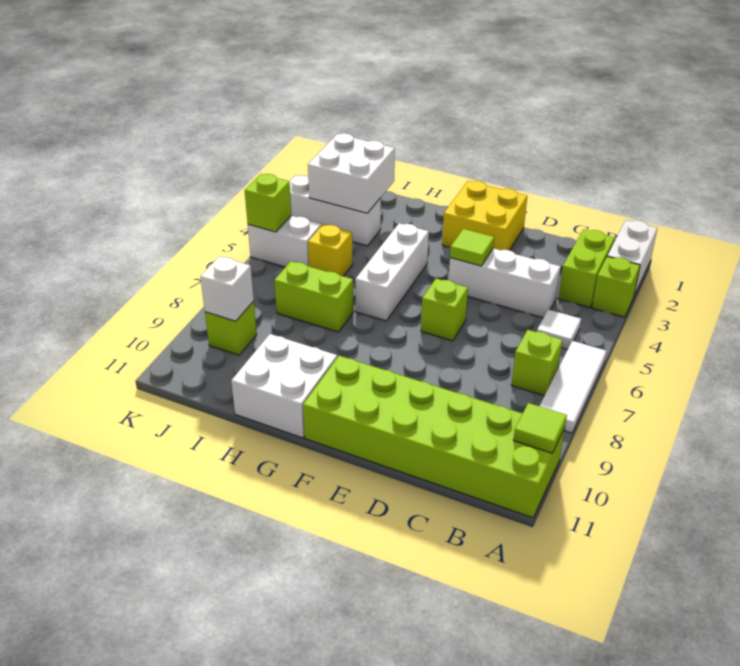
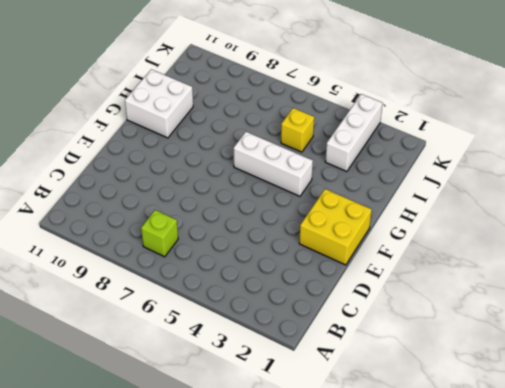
none -> white 1x2 brick [608,220,657,296]
none -> lime 1x1 brick [592,256,640,317]
none -> white 1x3 tile [540,341,607,433]

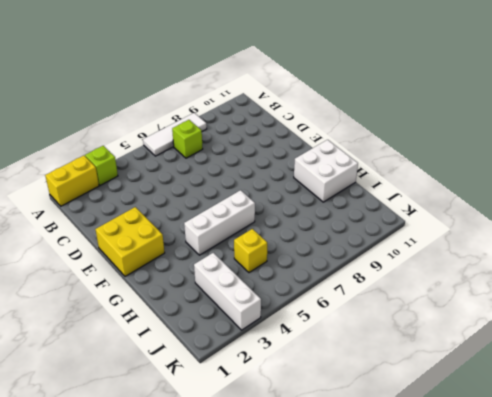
yellow 1x2 brick [45,156,99,206] -> white 1x2 brick [608,220,657,296]
none -> lime 2x6 brick [303,356,565,518]
none -> lime 1x2 brick [558,229,615,308]
none -> white 1x1 tile [537,309,581,349]

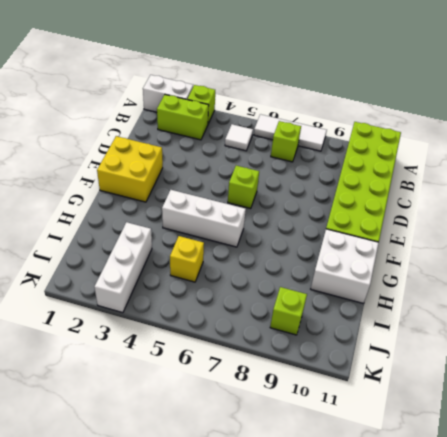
none -> white 1x3 brick [449,248,561,318]
none -> lime 1x2 brick [274,261,354,332]
none -> white 1x2 brick [248,216,322,267]

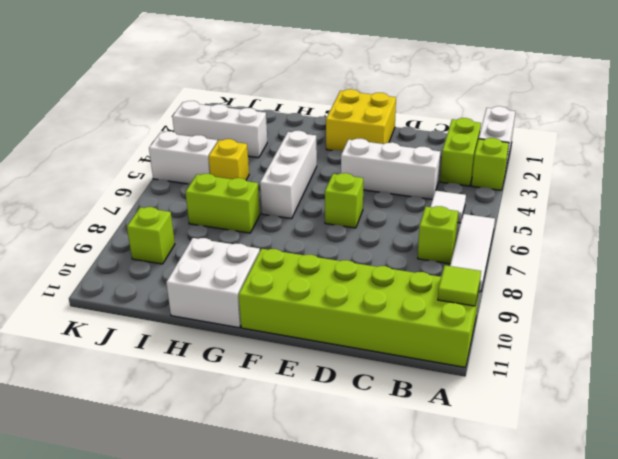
none -> lime 1x1 tile [450,229,494,266]
none -> white 2x2 brick [308,133,395,213]
none -> white 1x1 brick [200,256,254,321]

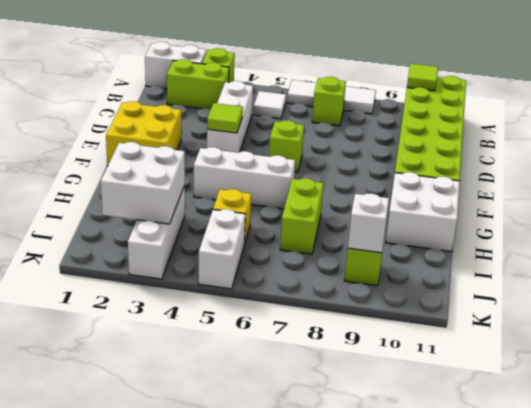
none -> lime 1x1 brick [245,174,291,232]

